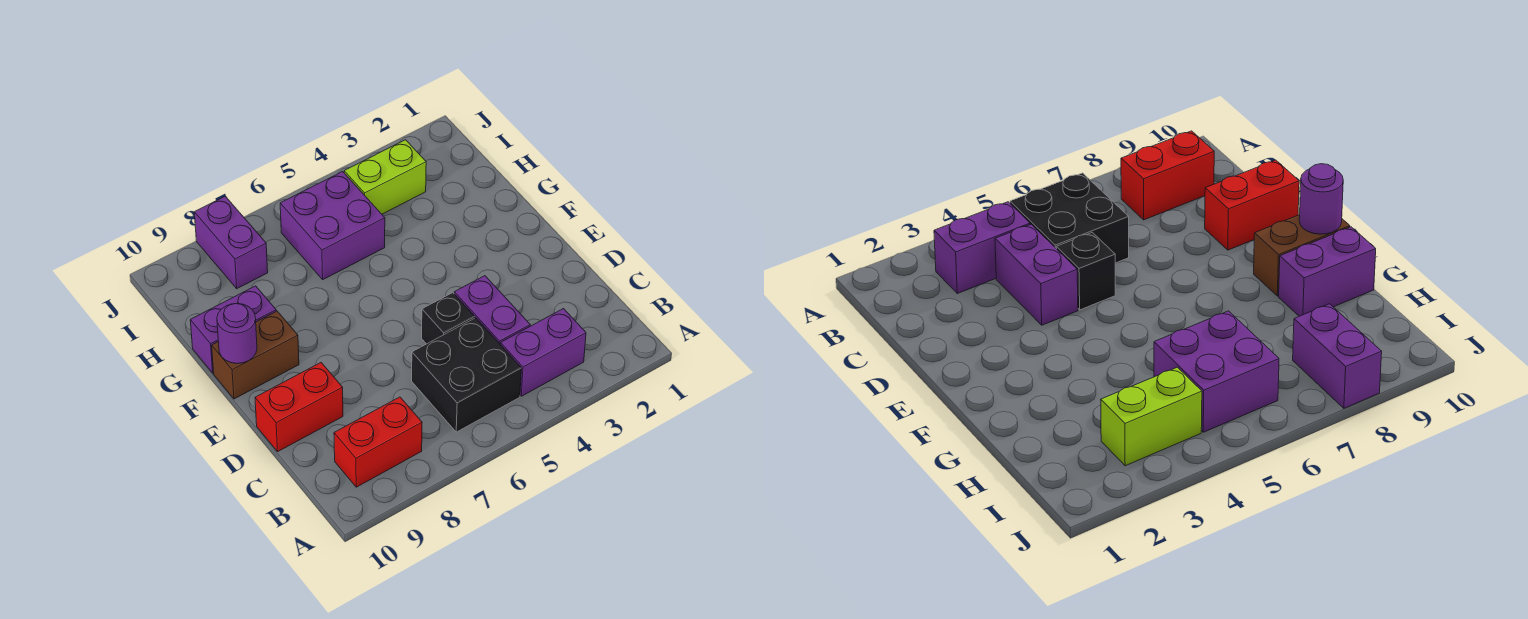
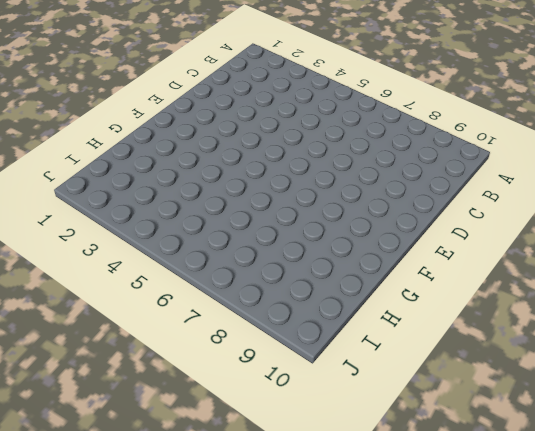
none -> purple 1x2 brick [501,309,586,396]
none -> black 2x2 brick [412,318,521,432]
none -> red 1x2 brick [334,397,422,487]

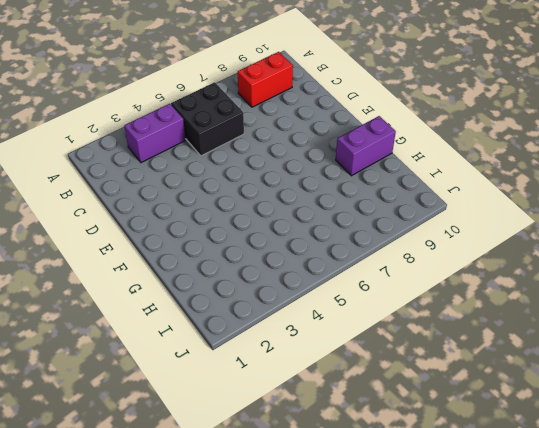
none -> purple 1x2 brick [454,276,530,345]
none -> black 1x1 brick [422,293,475,344]
none -> red 1x2 brick [255,363,343,451]

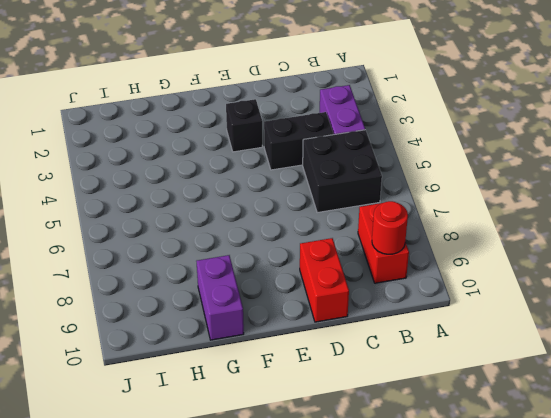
red 1x1 round brick [372,201,408,254] -> none
black 1x2 brick [264,112,333,170] -> purple 1x2 brick [454,276,530,345]
black 1x1 brick [226,99,262,152] -> black 1x1 brick moved to [422,293,475,344]
none -> brown 1x2 brick [212,311,299,399]
none -> purple 2x2 brick [280,172,385,279]
none -> lime 1x2 brick [344,140,426,214]

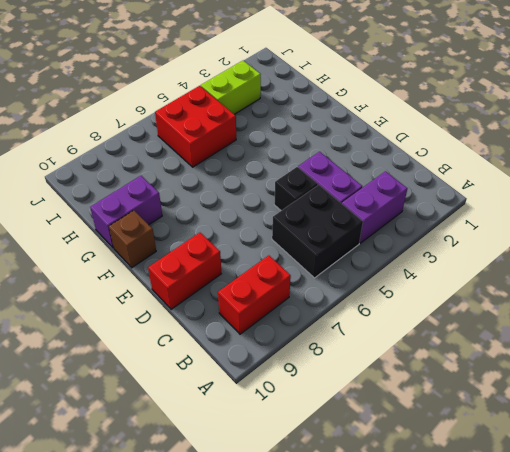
brown 1x1 brick [109,211,156,268] -> brown 1x2 brick [212,311,299,399]
red 2x2 brick [155,86,236,167] -> purple 2x2 brick [280,172,385,279]
none -> purple 1x2 brick [194,196,268,289]
none -> purple 1x1 round brick [217,304,257,363]

